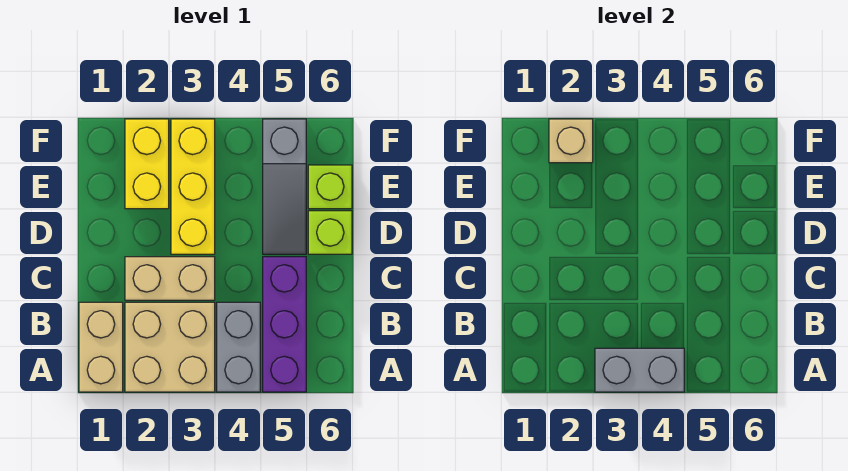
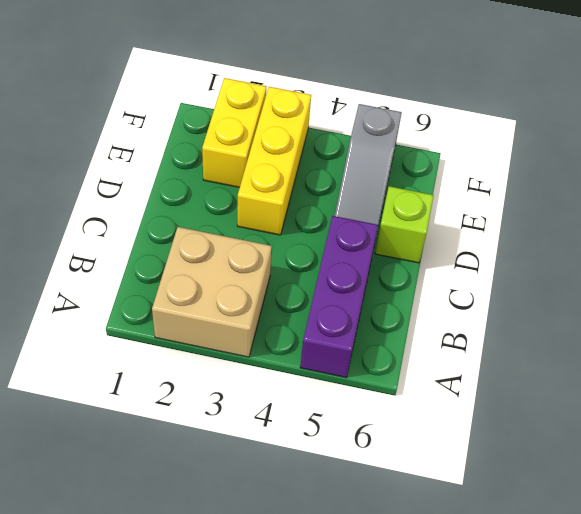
none -> tan 1x2 brick [79,302,123,392]
none -> grey 1x2 brick [217,302,260,392]
none -> tan 1x2 brick [125,257,215,300]

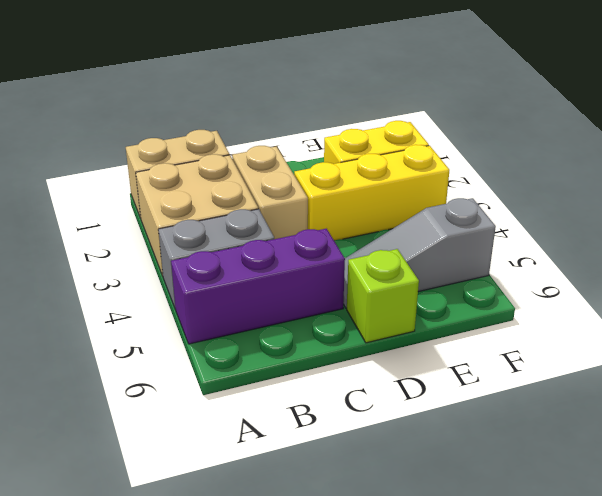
none -> lime 1x1 brick [308,165,352,209]
none -> grey 1x2 brick [595,348,684,392]
none -> tan 1x1 brick [549,119,593,163]

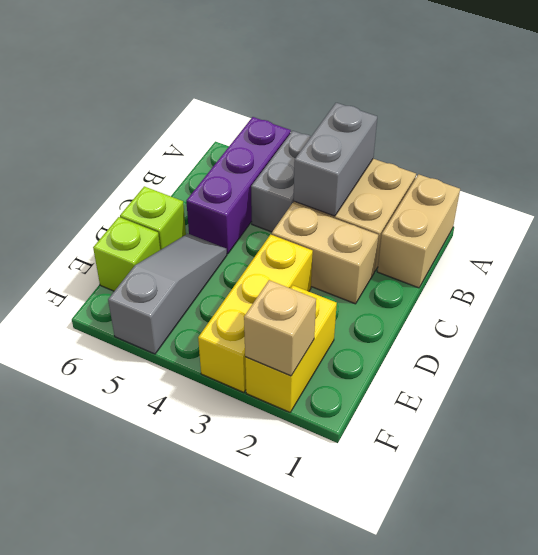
grey 1x2 brick [294,103,377,216] -> grey 1x2 brick turned to [595,348,684,392]

